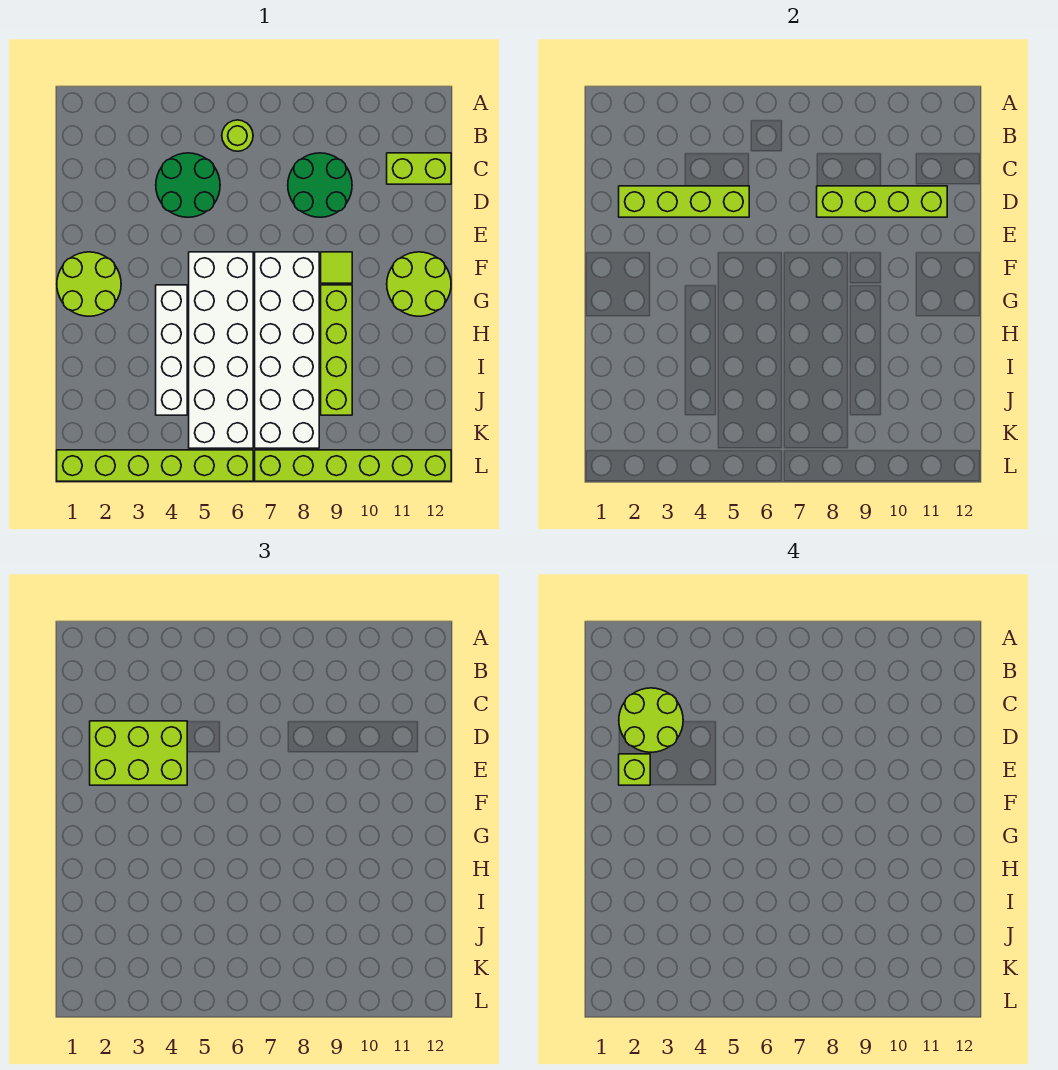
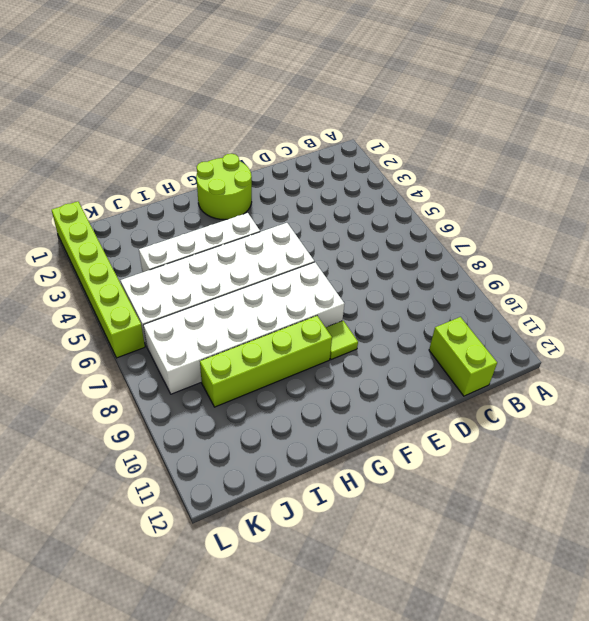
none -> lime 1x1 round brick [222,120,253,151]
none -> green 2x2 round brick [156,153,220,217]
none -> green 2x2 round brick [288,153,352,217]

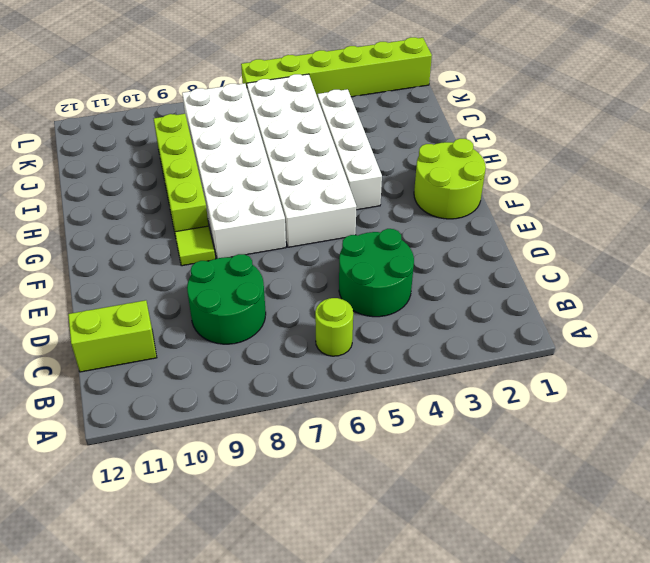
none -> lime 2x2 round brick [387,252,451,316]
none -> lime 1x6 brick [255,450,451,481]
none -> lime 1x4 brick [619,186,749,217]

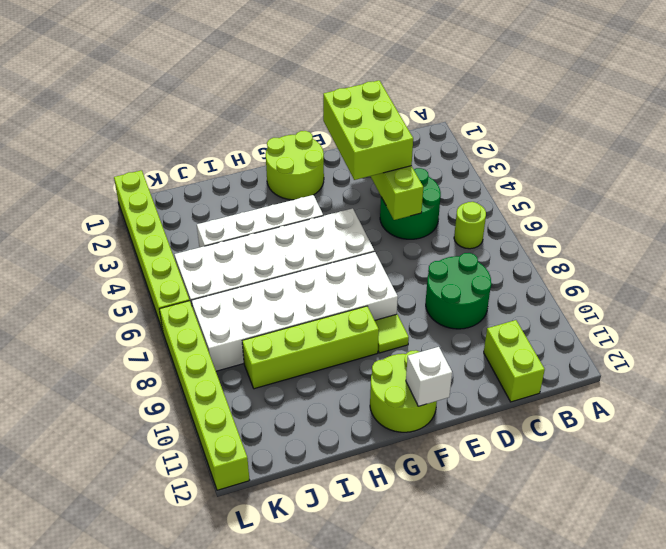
white 1x1 brick [406,347,452,406] -> none
none -> lime 1x4 brick [817,186,947,217]
none -> lime 2x2 round brick [619,688,683,752]
none -> lime 1x1 brick [619,754,650,785]

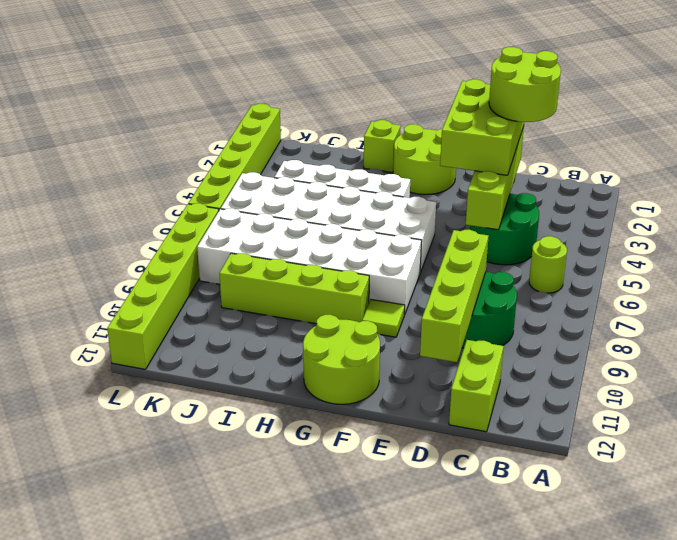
lime 1x1 brick [364,120,401,172] -> lime 1x1 brick moved to [619,754,650,785]

